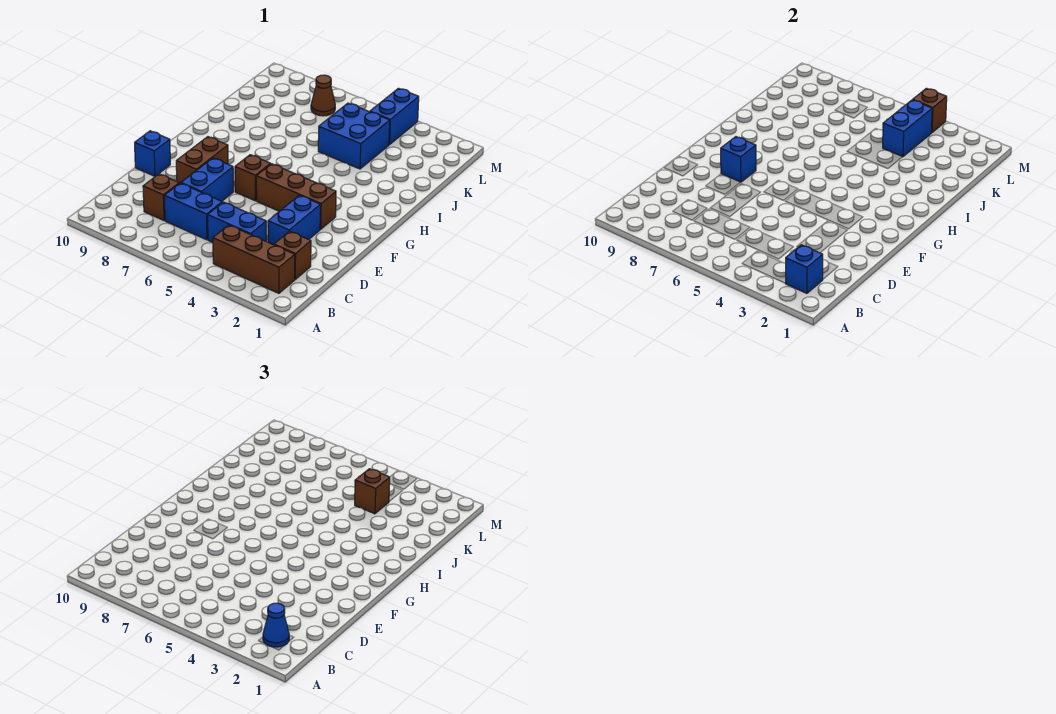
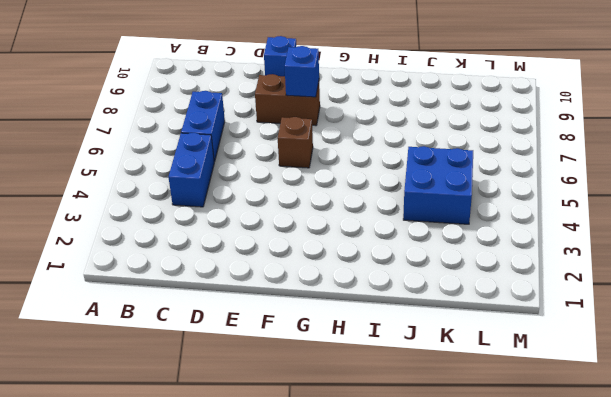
none -> brown 1x3 brick [213,225,295,293]
none -> brown 1x1 brick [274,231,311,279]
none -> brown 1x1 brick [143,174,179,220]

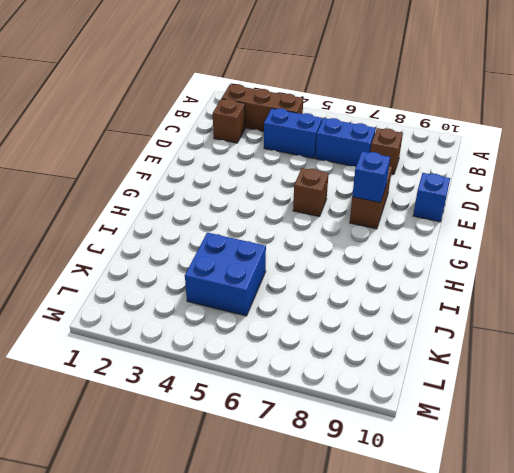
none -> blue 1x2 brick [268,195,320,245]
none -> blue 1x2 brick [181,158,233,201]
none -> brown 1x3 brick [256,164,336,229]

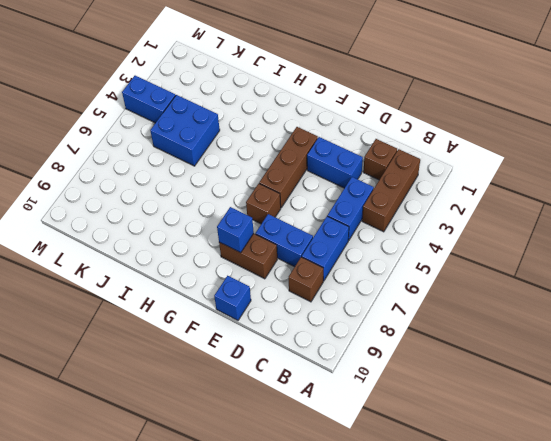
none -> brown 1x1 cone [311,75,335,116]
none -> blue 1x1 brick [786,245,823,293]
none -> blue 1x2 brick [883,100,932,157]

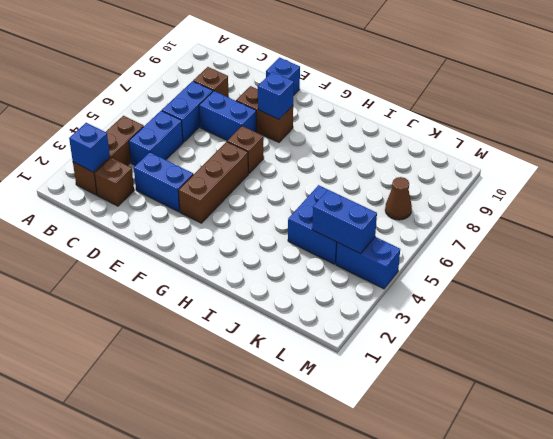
none -> brown 1x1 brick [913,88,947,133]
none -> blue 1x1 cone [263,603,289,647]
none -> brown 1x1 brick [355,469,390,514]

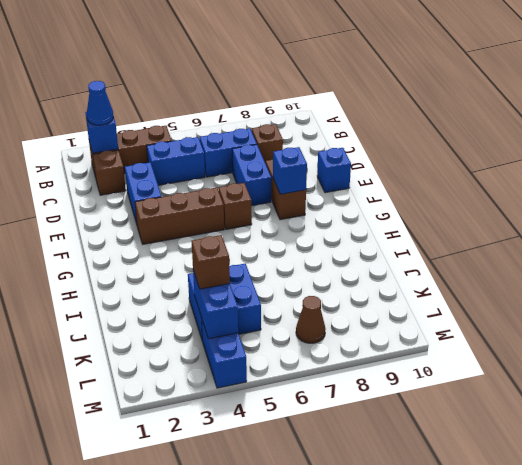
none -> brown 1x1 brick [913,88,947,133]

